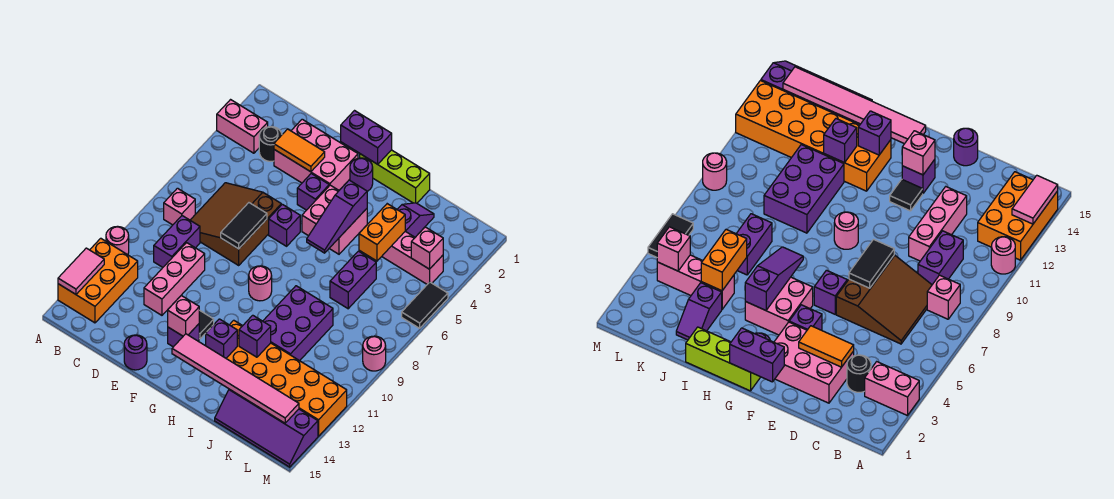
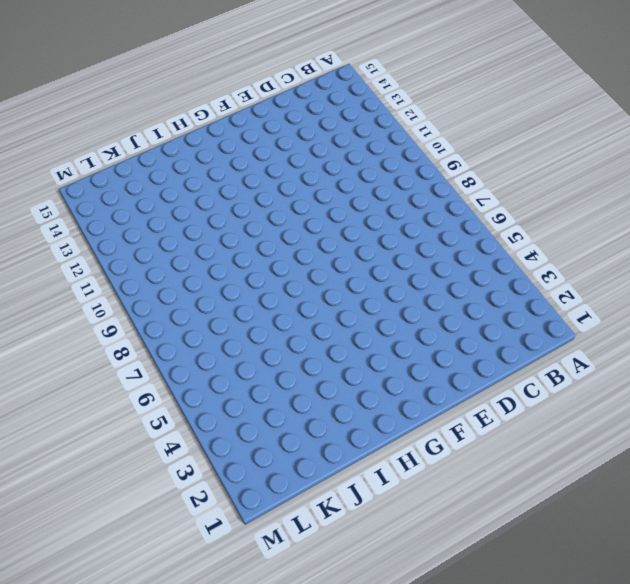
none -> pink 1x2 brick [217,100,268,153]
none -> pink 1x1 round brick [106,226,129,255]
none -> orange 2x3 brick [58,238,138,323]
none -> pink 1x1 brick [164,188,195,225]

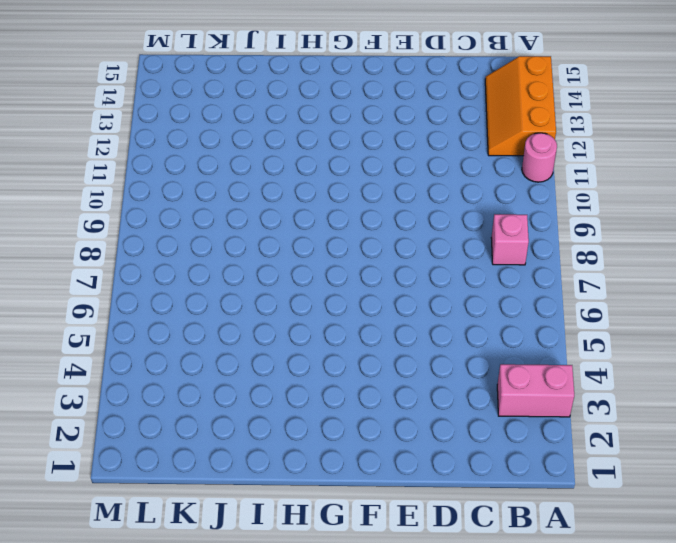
orange 2x3 slope [485,56,556,156] -> orange 2x3 brick [58,238,138,323]
none -> black 1x1 round brick [259,127,282,161]
none -> brown 3x3 slope [190,183,281,265]
none -> purple 1x2 brick [154,216,200,267]
none -> pink 2x3 brick [274,119,358,190]

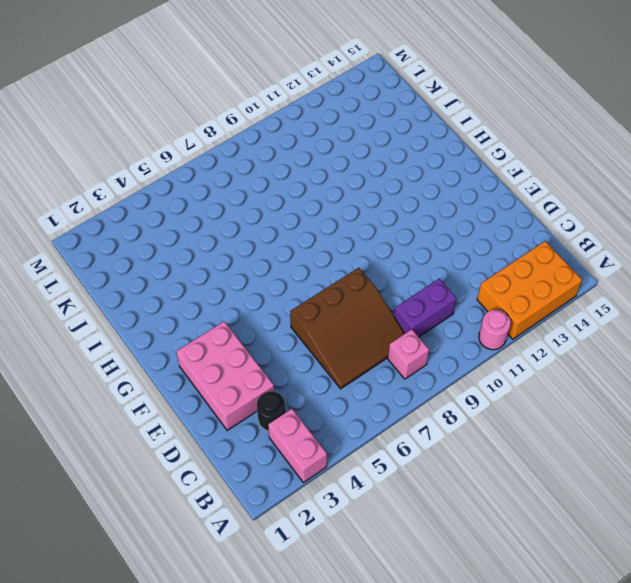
none -> pink 1x3 brick [144,243,205,315]
none -> purple 1x1 round brick [124,335,147,370]
none -> purple 1x1 brick [297,174,329,210]
none -> purple 1x1 brick [269,204,300,246]

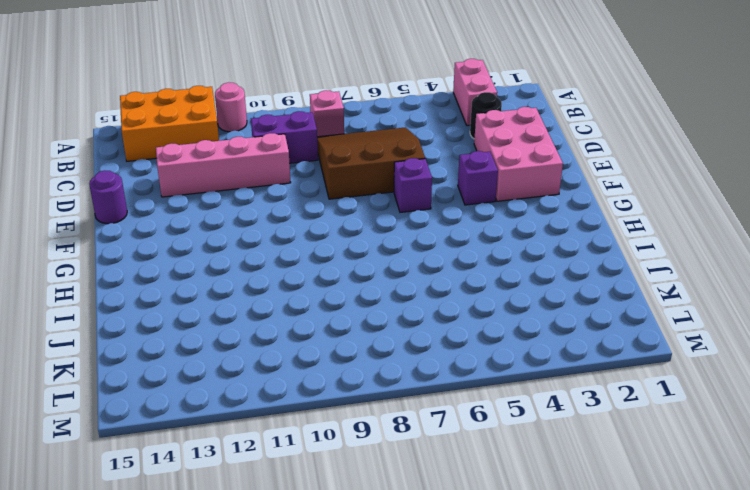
pink 1x4 brick [156,133,291,197] -> pink 1x3 brick [144,243,205,315]
none -> black 1x1 tile [199,310,214,339]
none -> purple 1x1 brick [168,324,199,347]
none -> lime 1x3 brick [360,150,430,203]
none -> purple 1x1 round brick [350,158,373,191]

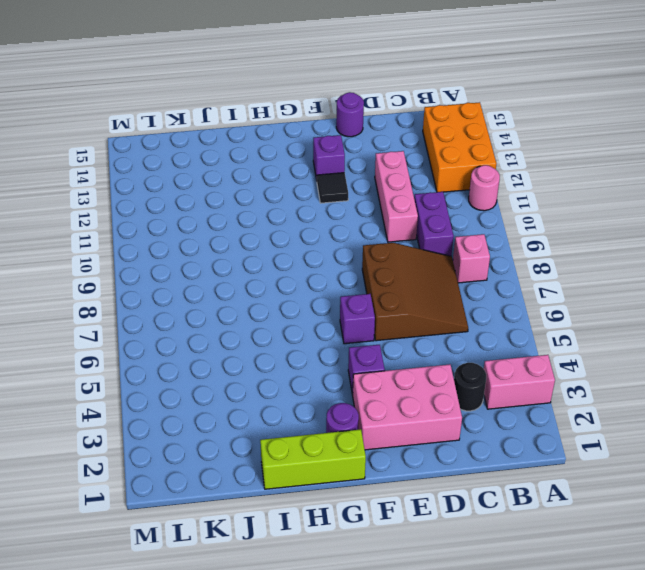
none -> pink 2x2 brick [302,185,367,254]
none -> pink 1x1 round brick [249,266,272,301]
none -> orange 2x6 brick [226,320,347,436]
none -> purple 2x3 brick [263,286,333,361]

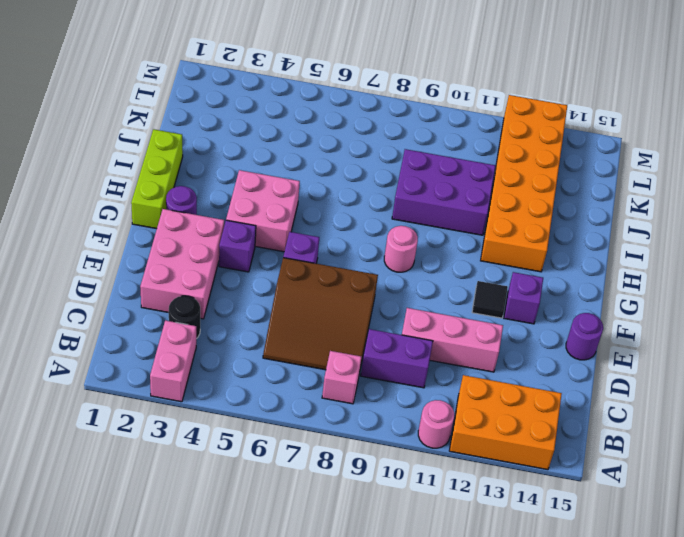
none -> purple 1x2 slope [397,203,434,237]
none -> pink 1x3 brick [382,232,443,284]
none -> purple 1x2 brick [330,251,376,309]
none -> purple 2x4 slope [215,389,318,467]

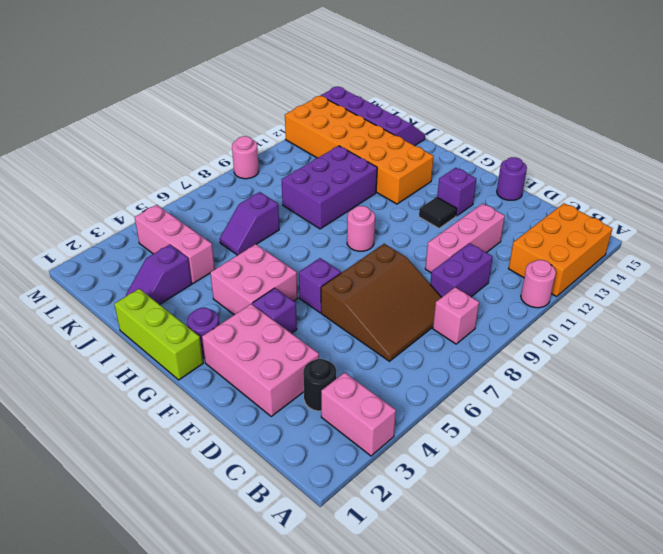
purple 1x2 slope [220,192,279,255] -> purple 1x2 brick [330,251,376,309]
none -> black 1x2 tile [402,282,448,328]
none -> pink 1x2 tile [58,248,104,294]
none -> orange 1x2 tile [274,129,325,172]
none -> black 1x2 tile [220,203,267,249]

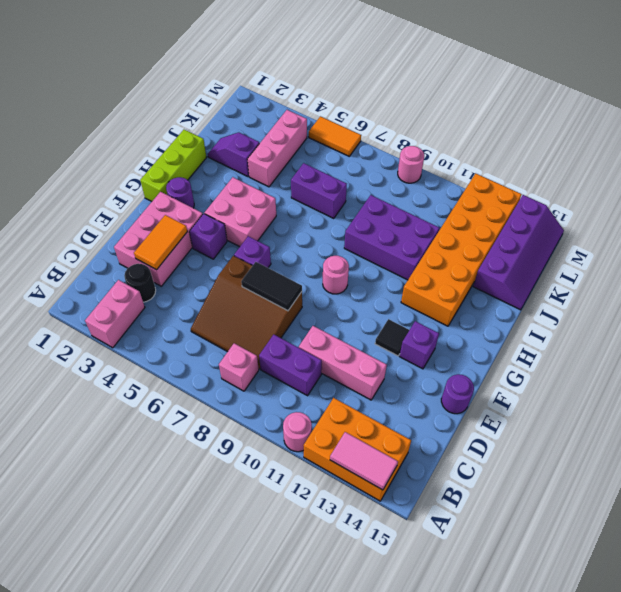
orange 1x2 tile [309,117,361,156] -> black 1x2 tile [402,282,448,328]
none -> purple 1x2 brick [341,111,392,164]
none -> pink 1x1 brick [168,296,199,336]
none -> pink 1x6 tile [172,334,299,423]
none -> purple 1x3 slope [307,180,367,253]

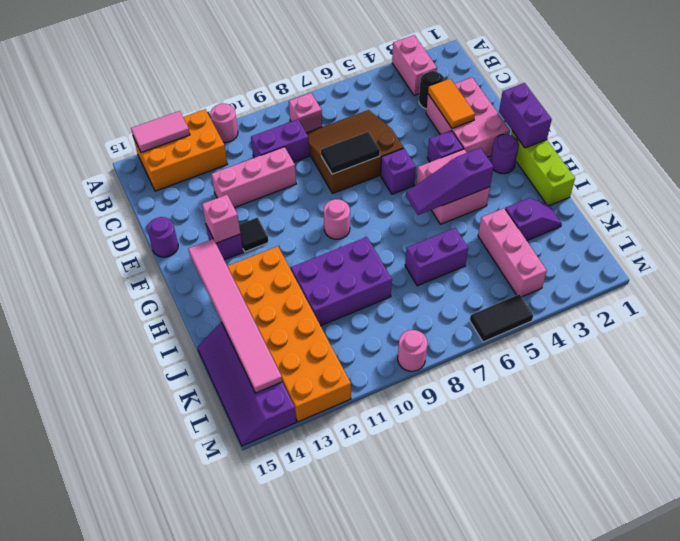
none -> purple 1x1 brick [206,319,237,358]
none -> purple 1x1 brick [239,315,271,357]
none -> orange 1x2 brick [359,204,405,261]
none -> pink 1x1 brick [411,227,443,269]

